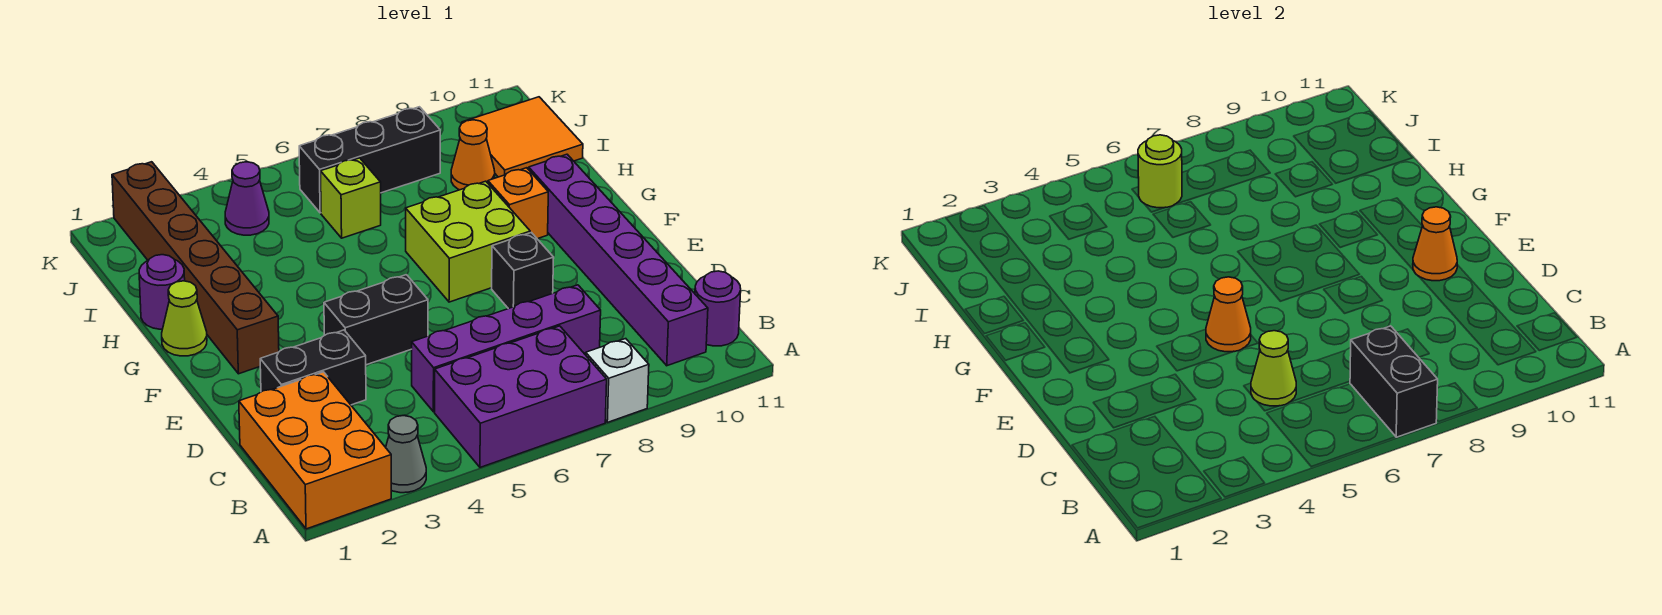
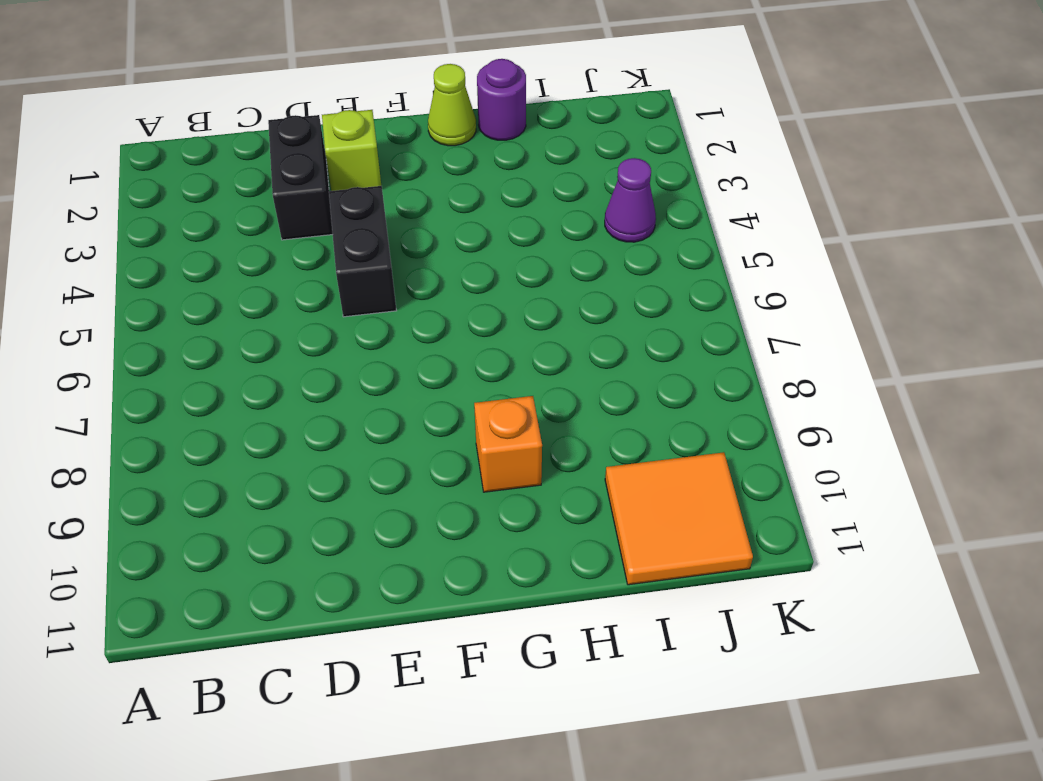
lime 1x1 brick [322,110,381,191] -> lime 1x1 brick moved to [321,158,381,238]
none -> orange 2x3 brick [239,372,391,529]
none -> grey 1x1 cone [386,416,426,493]
none -> purple 2x3 brick [435,326,607,467]

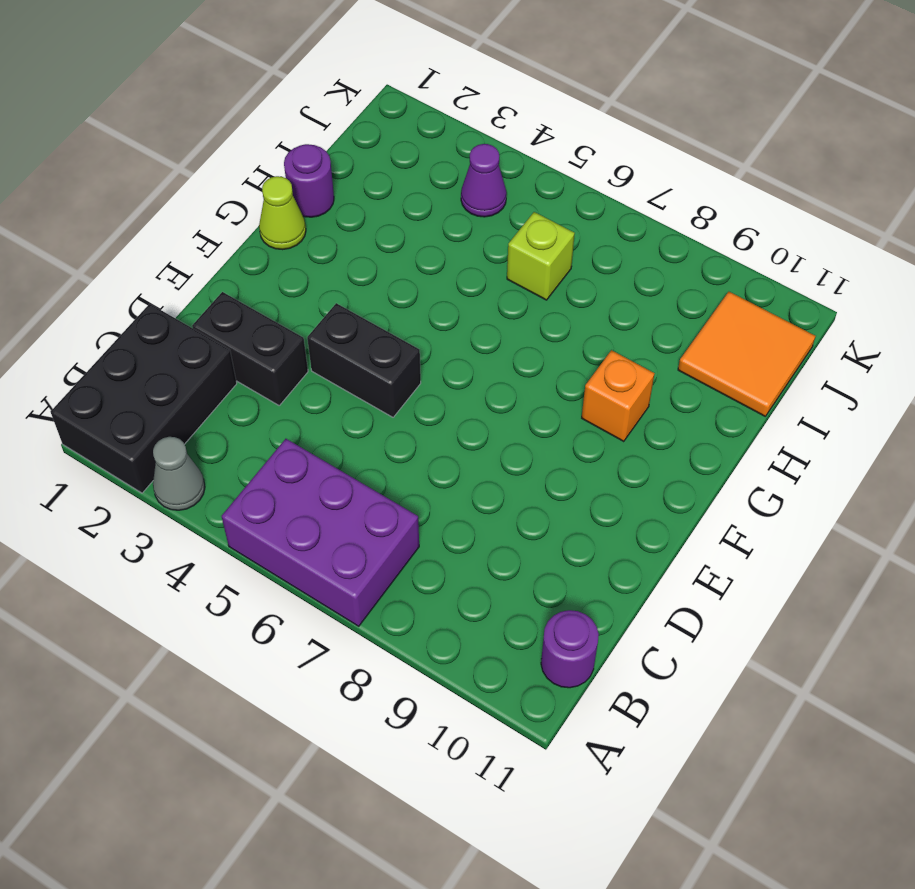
black 2x3 brick [50,304,237,493] -> orange 2x3 brick [239,372,391,529]
none -> white 1x1 brick [586,339,649,422]
none -> purple 1x6 brick [529,154,708,366]
none -> purple 1x4 brick [412,285,601,412]

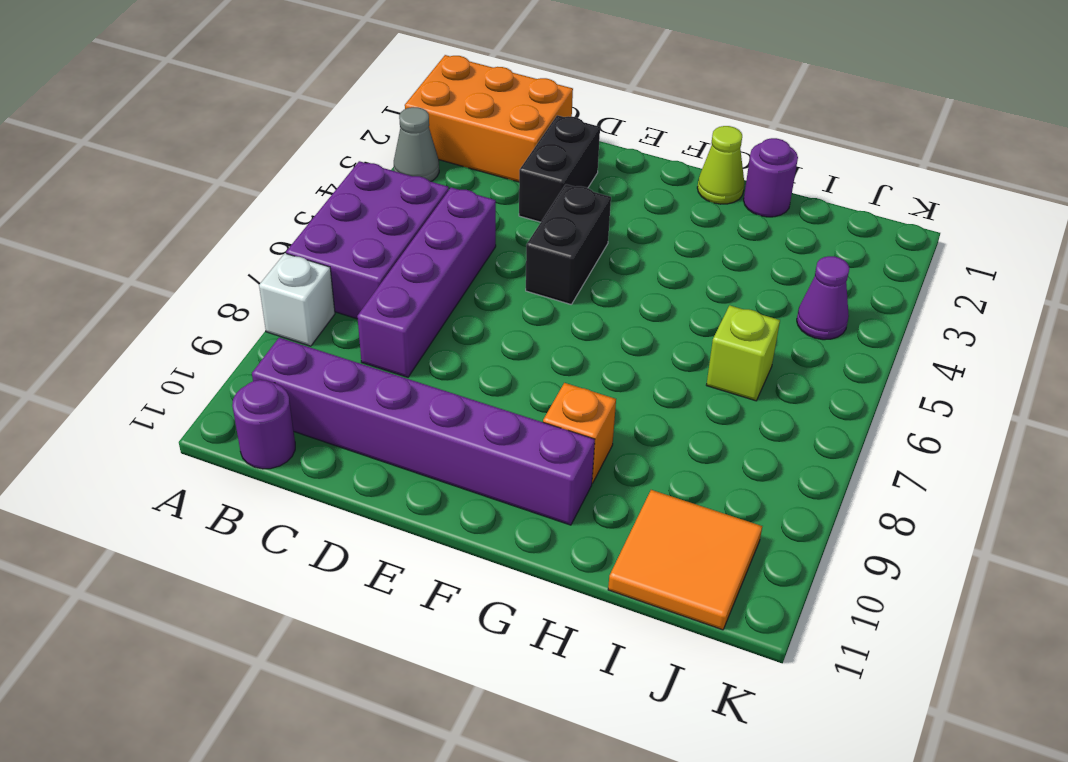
none -> black 1x1 brick [492,233,554,309]
none -> brown 1x6 brick [112,162,279,374]
none -> lime 2x2 brick [406,181,530,302]

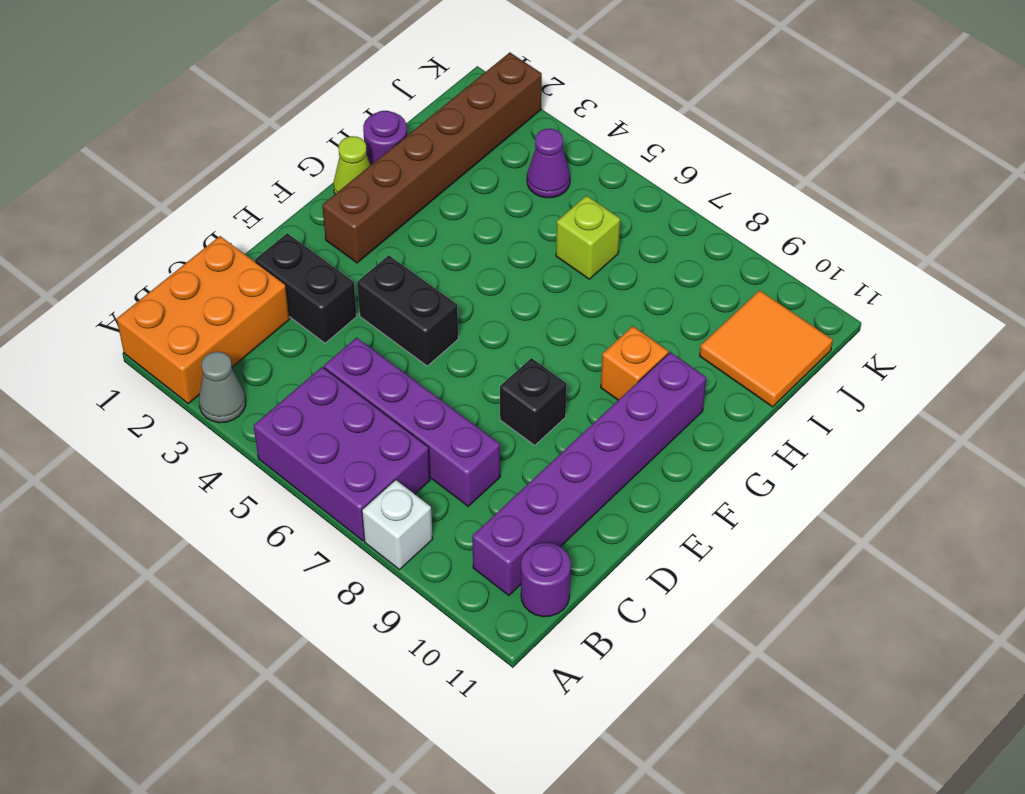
none -> lime 2x2 brick [406,181,530,302]
none -> orange 1x1 cone [451,120,495,190]
none -> black 1x3 brick [299,107,440,213]

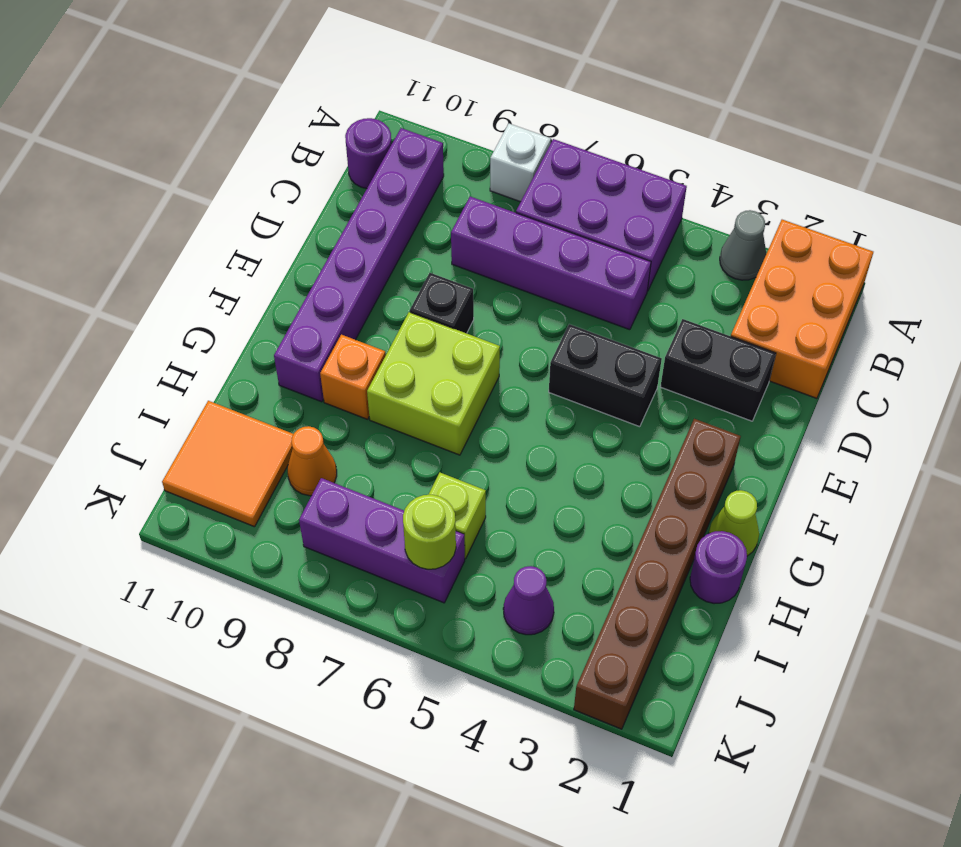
purple 1x3 brick [299,478,465,603] -> black 1x3 brick [299,107,440,213]
none -> black 1x2 brick [1350,326,1438,437]
none -> lime 1x1 cone [1251,331,1296,406]
none -> orange 1x1 cone [1206,277,1251,352]

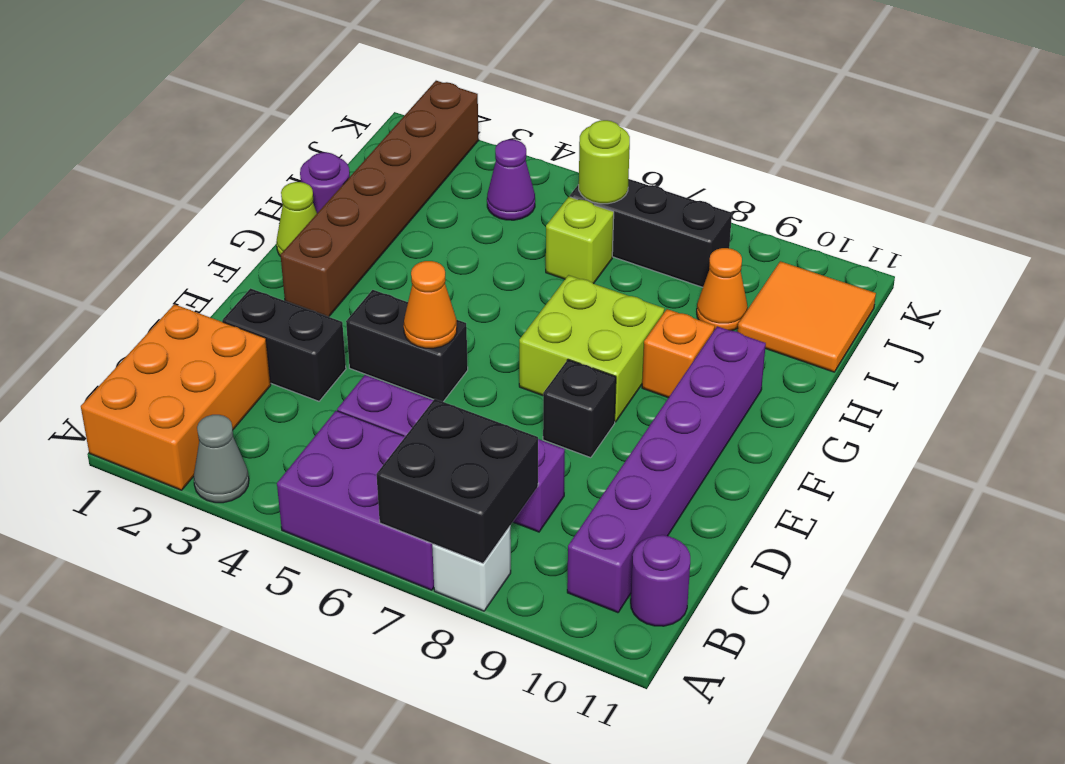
black 2x2 brick [376,399,538,563] -> black 1x2 brick [1350,326,1438,437]
none -> lime 1x1 cone [1251,331,1296,406]
none -> orange 1x1 cone [1413,207,1457,281]

